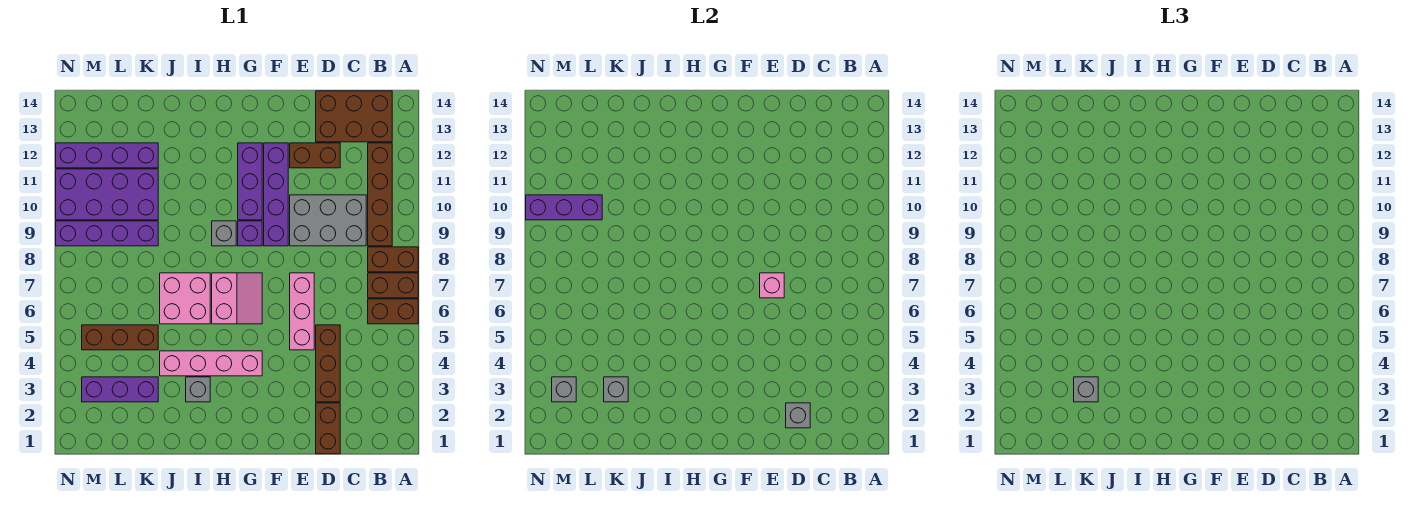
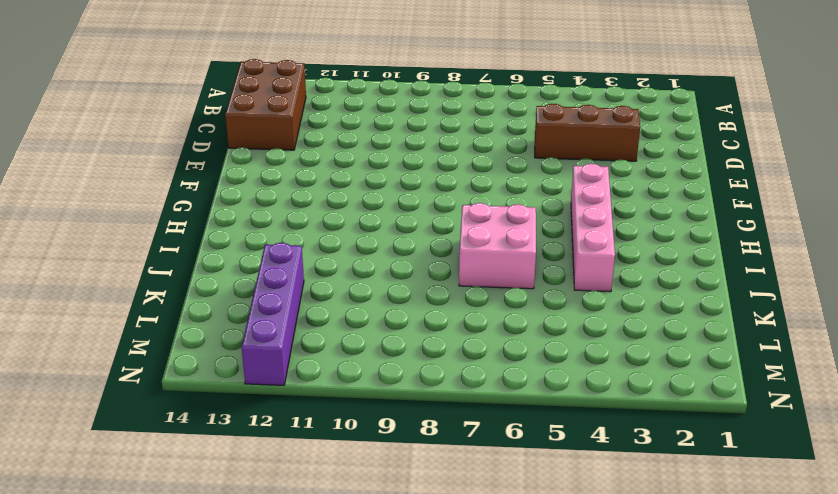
none -> brown 1x2 brick [368,299,418,324]
none -> brown 1x2 brick [368,273,418,298]
none -> brown 1x2 brick [368,247,418,272]

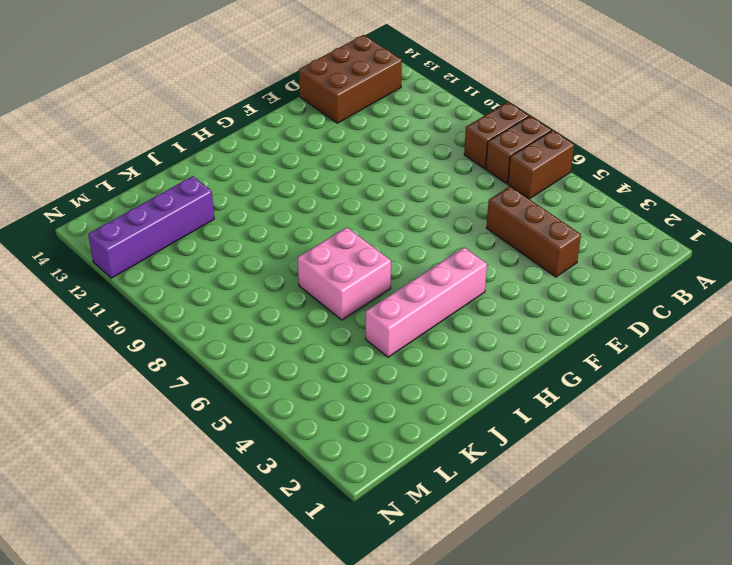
none -> brown 1x4 brick [368,143,392,246]
none -> grey 2x3 brick [290,195,366,246]
none -> brown 1x2 brick [316,403,340,454]

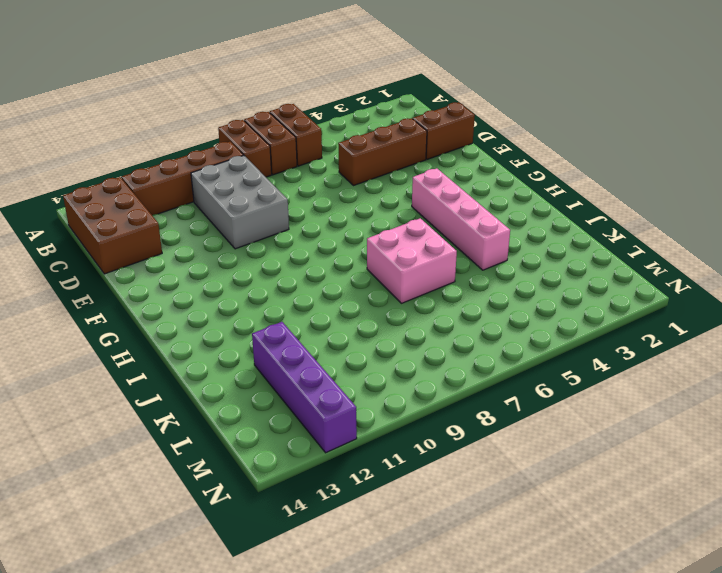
none -> brown 1x2 brick [290,143,340,168]
none -> pink 1x3 brick [290,273,314,350]
none -> purple 1x4 brick [264,143,288,246]

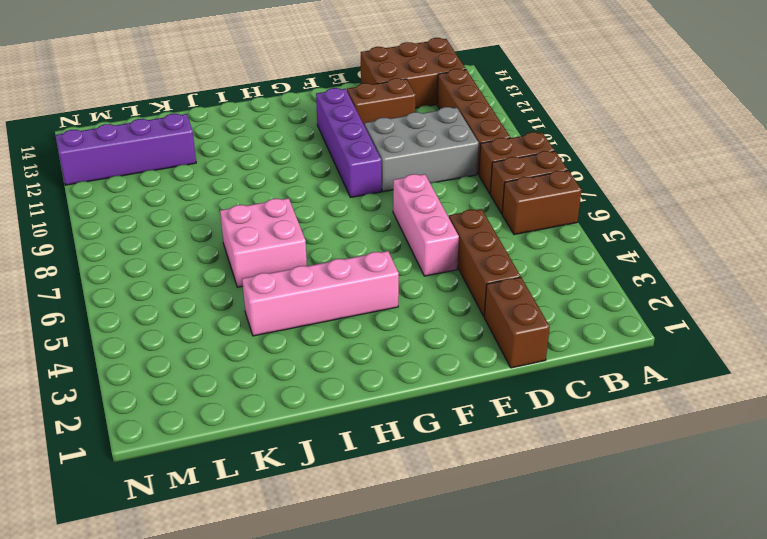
none -> pink 2x2 slope [212,273,262,324]
none -> purple 1x1 brick [238,221,262,246]
none -> purple 1x3 brick [238,143,262,220]

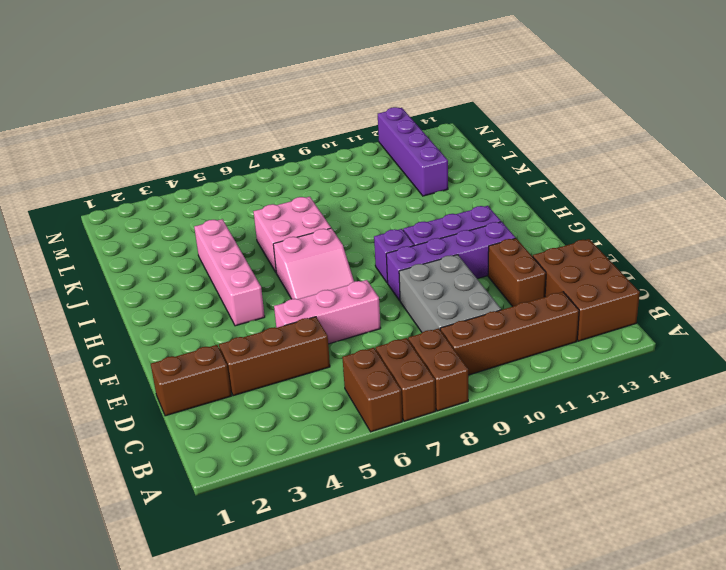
none -> grey 1x1 brick [212,221,236,246]
none -> grey 1x1 brick [186,377,210,402]
none -> purple 1x3 brick [82,377,158,402]

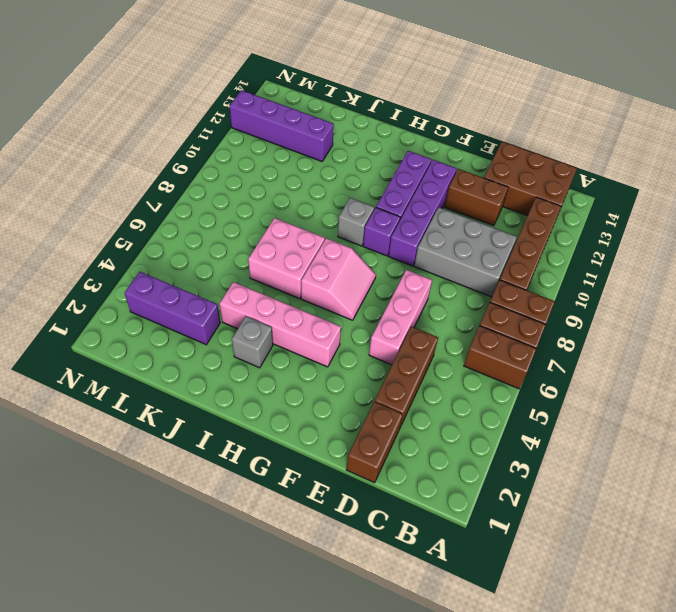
none -> brown 1x3 brick [82,325,158,350]
none -> purple 1x4 brick [56,221,158,246]
none -> purple 2x4 brick [56,169,158,220]

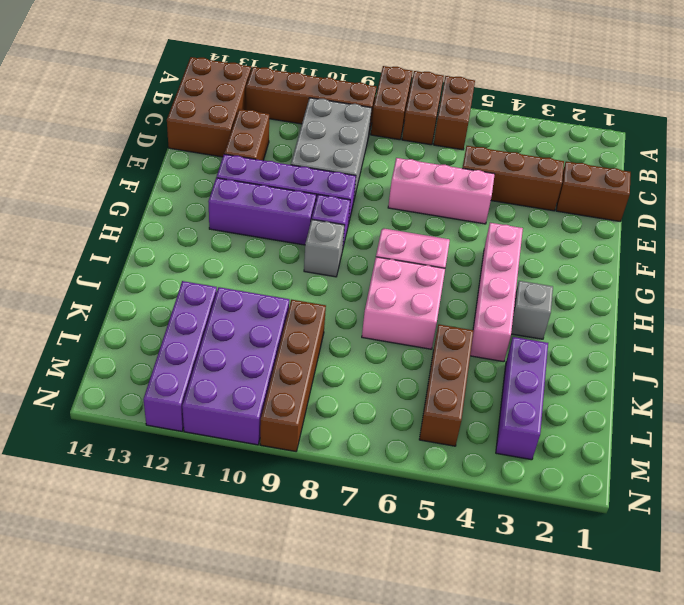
brown 1x4 brick [260,300,326,451] -> purple 1x4 brick [56,221,158,246]
none -> grey 1x1 brick [786,403,810,428]
none -> pink 1x1 brick [760,273,784,298]
none -> grey 1x1 brick [604,377,628,402]

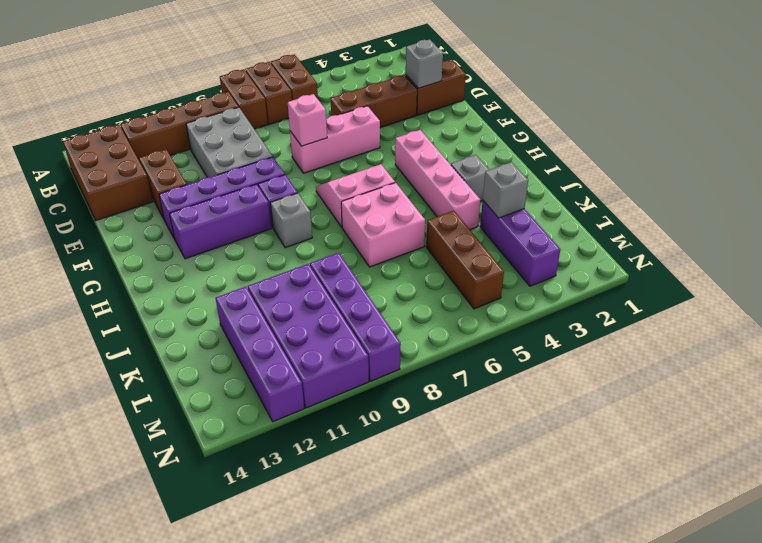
none -> purple 1x3 brick [526,195,602,220]
none -> grey 1x1 brick [552,377,576,402]
none -> grey 1x1 brick [1074,377,1098,402]

